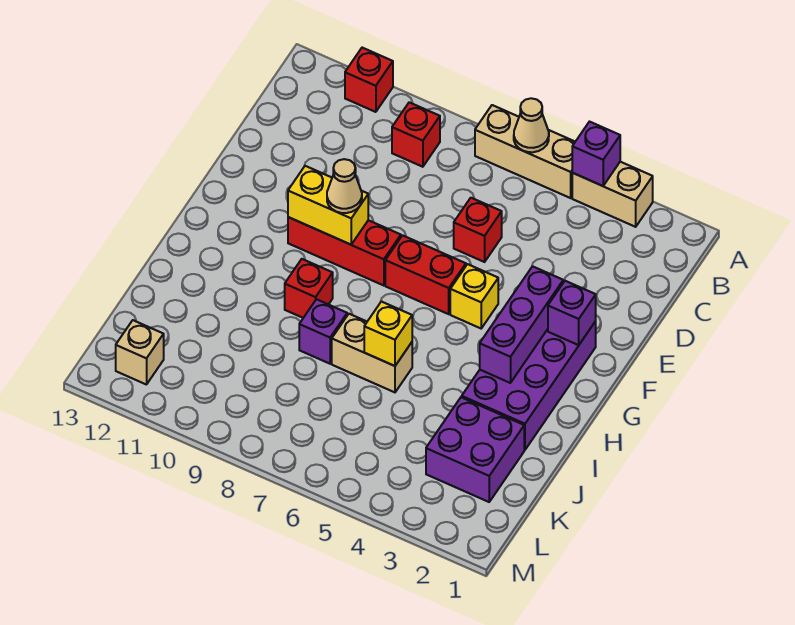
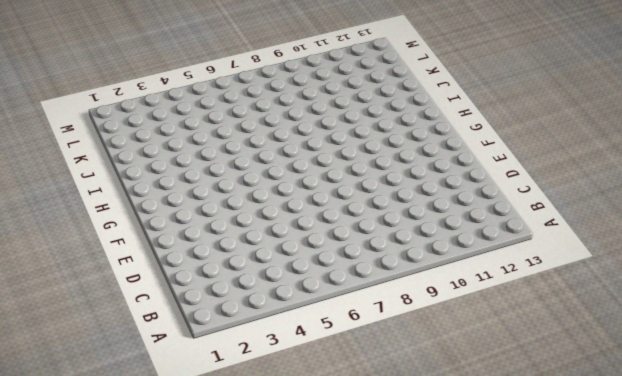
none -> tan 1x2 brick [572,162,653,227]
none -> tan 1x3 brick [475,105,575,198]
none -> red 1x1 brick [345,48,393,112]

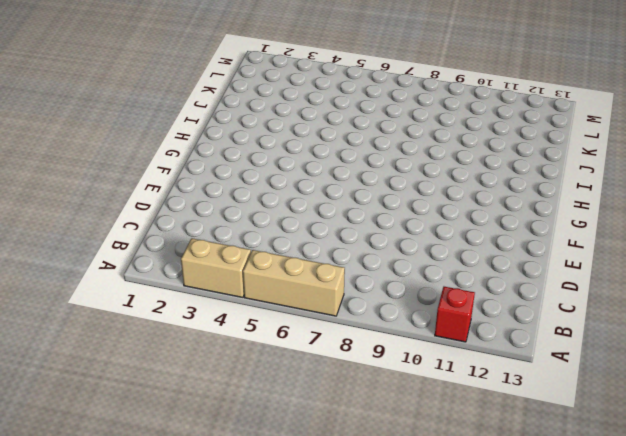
none -> red 1x1 brick [392,102,440,167]
none -> red 1x1 brick [454,198,502,262]
none -> purple 2x4 brick [462,321,596,450]

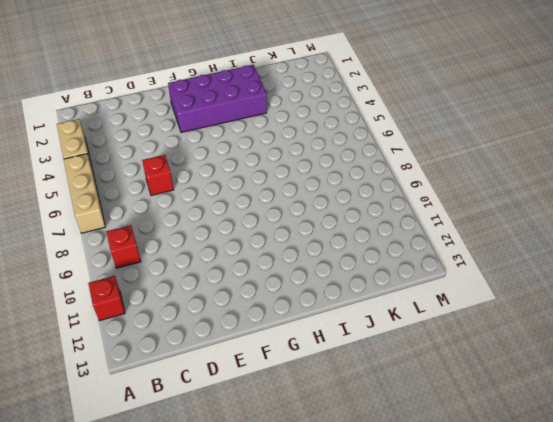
none -> yellow 1x1 brick [450,264,498,328]
none -> red 1x2 brick [385,235,466,314]
none -> red 1x3 brick [288,217,401,286]

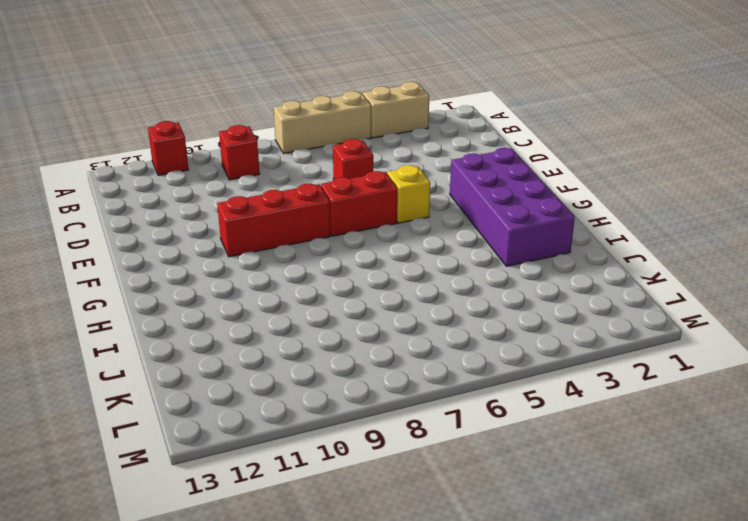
none -> red 1x1 brick [285,259,333,318]
none -> tan 1x2 brick [332,314,412,392]
none -> purple 1x1 brick [299,299,347,364]

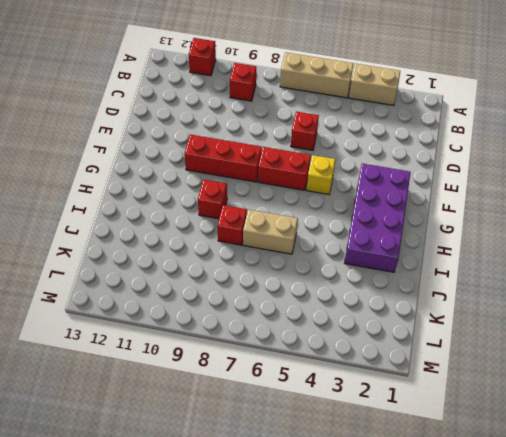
red 1x1 brick [217,205,247,245] -> purple 1x1 brick [299,299,347,364]
none -> purple 2x2 brick [426,397,524,502]
none -> tan 1x1 brick [116,320,164,385]
none -> purple 1x1 brick [572,122,620,186]

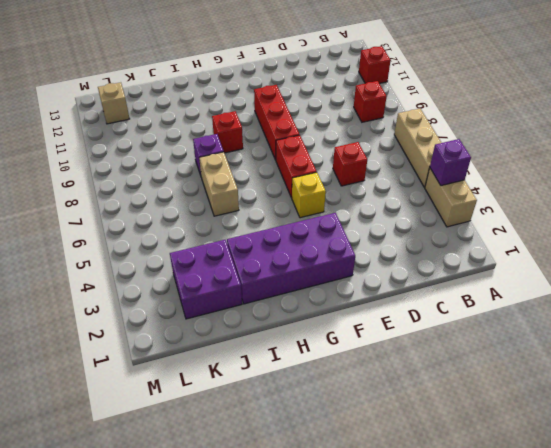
none -> tan 1x1 cone [514,98,549,152]
none -> purple 1x1 brick [548,281,596,345]
none -> purple 1x3 brick [480,266,563,383]

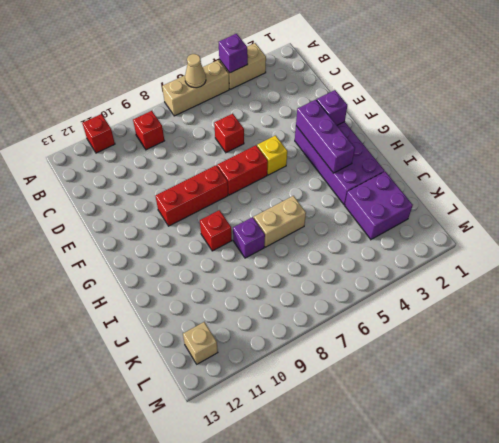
none -> yellow 1x2 brick [288,166,368,245]
none -> yellow 1x1 brick [364,302,412,366]
none -> tan 1x1 cone [327,159,362,213]

